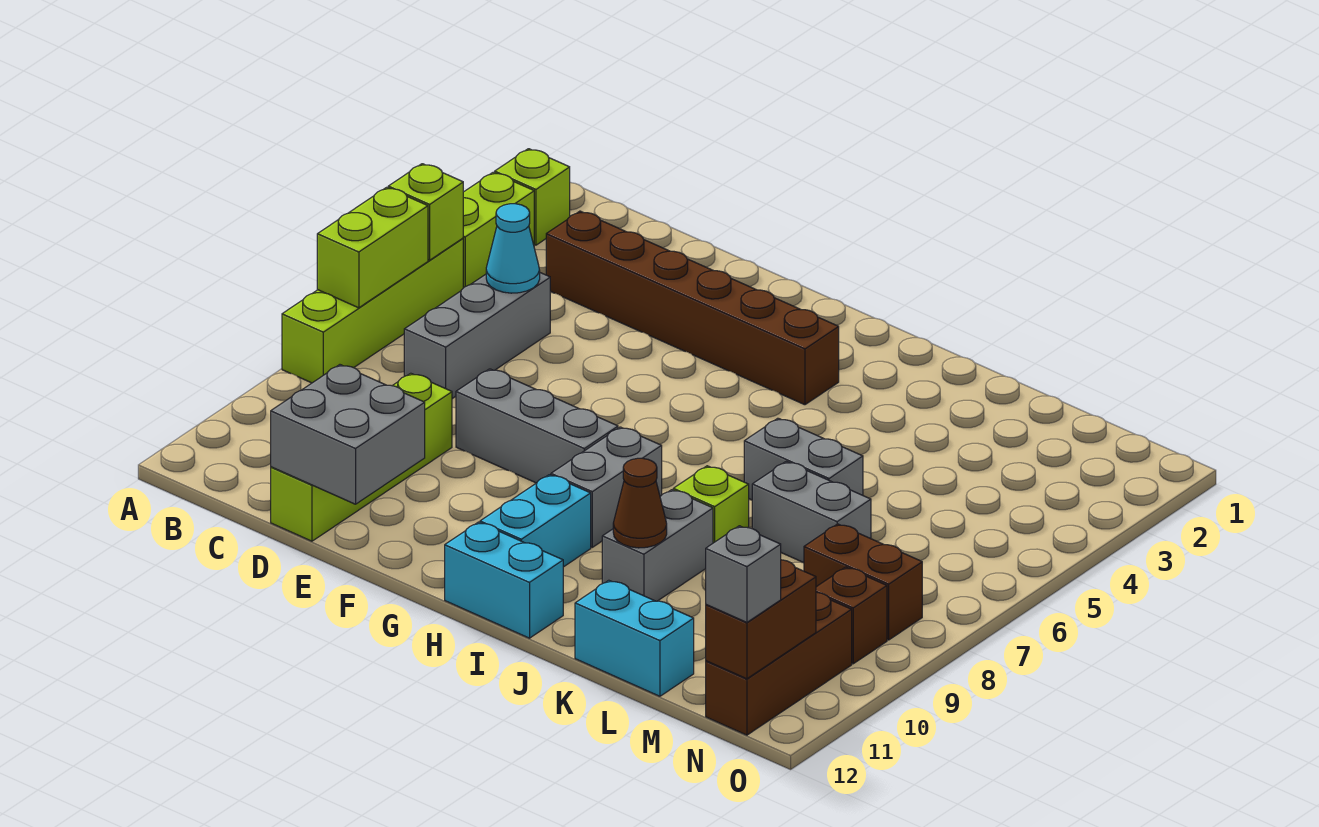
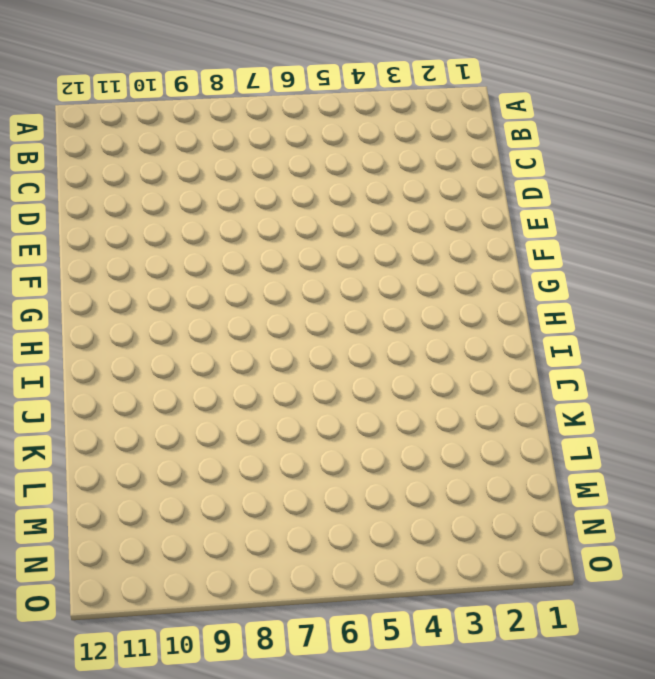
none -> lime 1x1 brick [495,149,570,245]
none -> lime 1x2 brick [463,173,534,288]
none -> lime 1x4 brick [282,238,463,383]

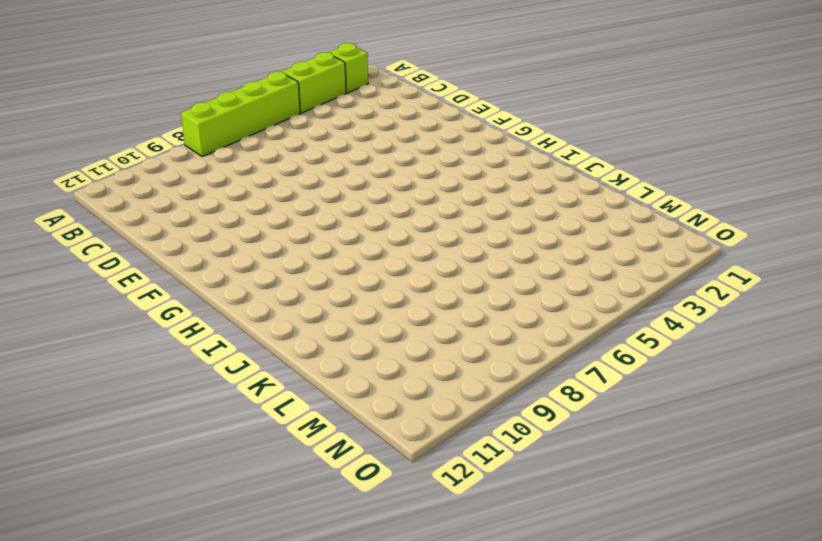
none -> brown 1x6 brick [546,211,839,405]
none -> grey 1x3 brick [404,273,550,399]
none -> lime 1x4 brick [271,373,452,541]

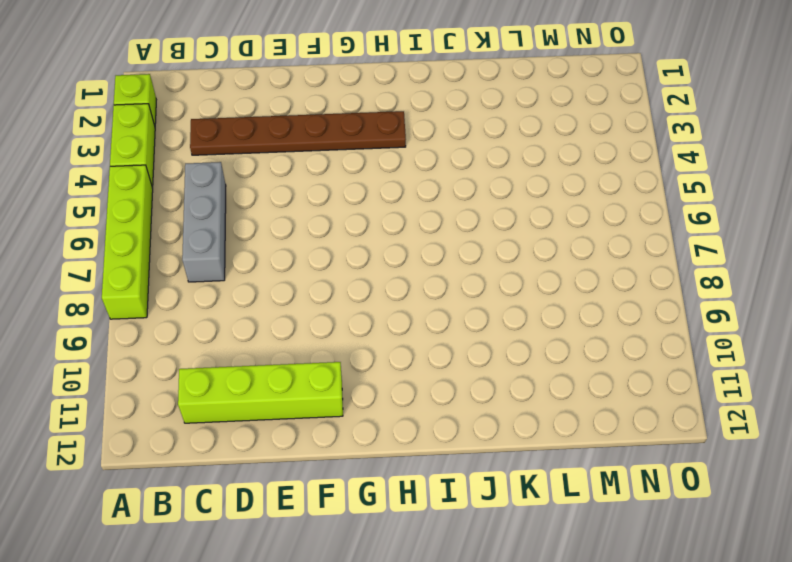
brown 1x6 plate [190,111,406,155] -> brown 1x6 brick [546,211,839,405]
lime 1x4 brick [178,362,343,423] -> lime 1x4 brick turned to [271,373,452,541]
none -> grey 1x3 brick [456,369,618,483]
none -> grey 1x2 brick [551,427,662,547]
none -> cyan 1x2 brick [480,475,591,567]

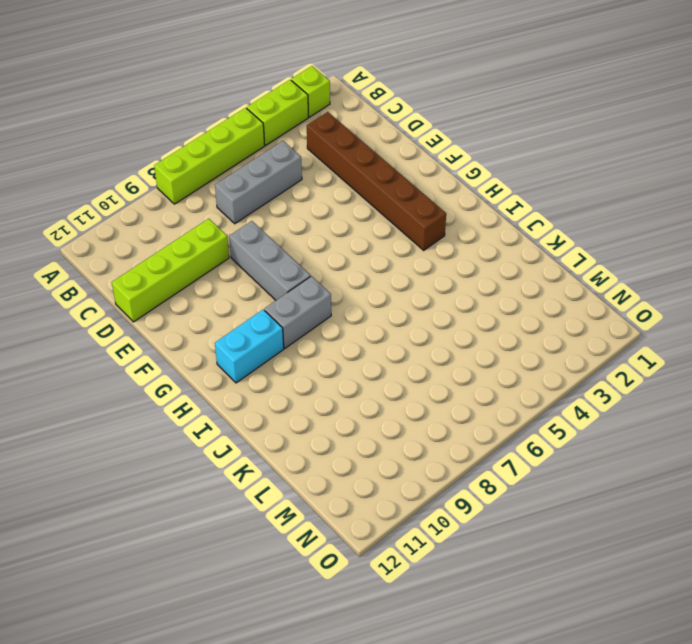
none -> cyan 1x2 brick [445,522,563,638]
none -> grey 1x2 brick [744,418,863,500]
none -> lime 1x1 brick [673,466,749,543]

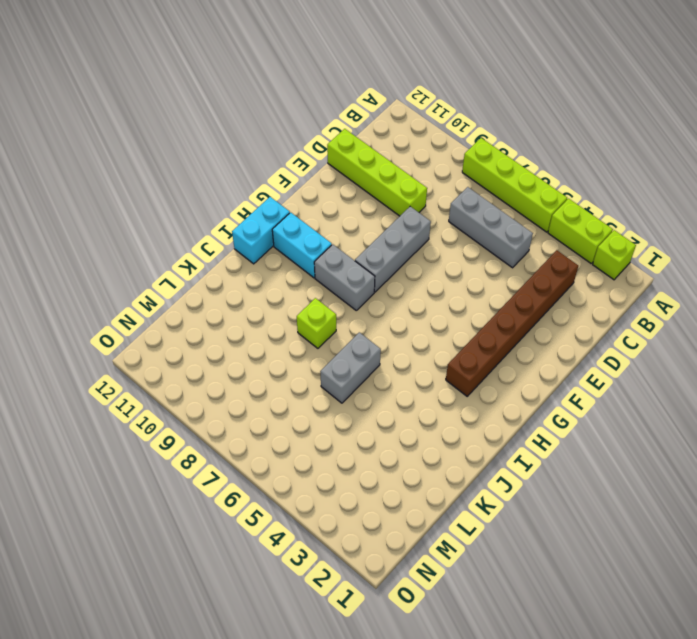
none -> grey 1x2 brick [602,490,713,601]
none -> grey 1x2 brick [752,462,871,563]
none -> cyan 1x2 brick [575,580,694,696]

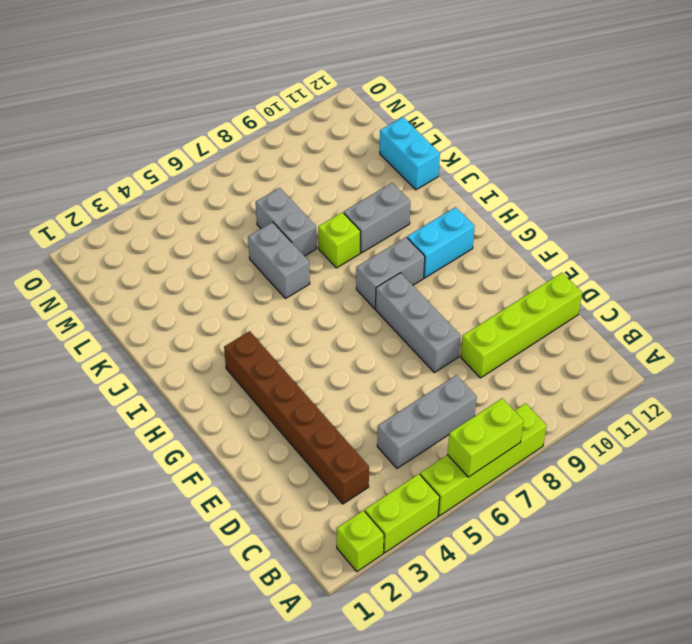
none -> cyan 1x2 brick [445,522,563,638]
none -> brown 1x2 brick [804,524,922,640]
none -> brown 1x1 brick [816,567,887,664]

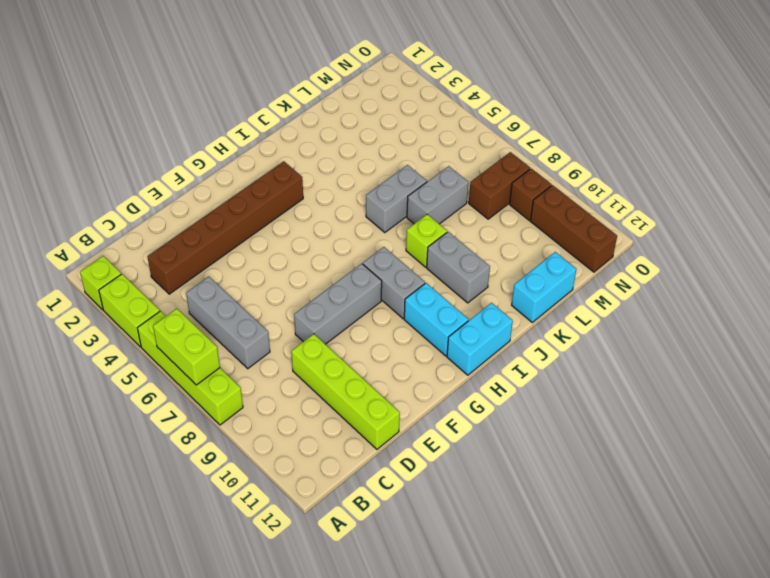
none -> lime 1x1 brick [388,164,463,260]
none -> cyan 1x1 cone [486,204,540,293]
none -> grey 2x2 brick [271,365,425,504]

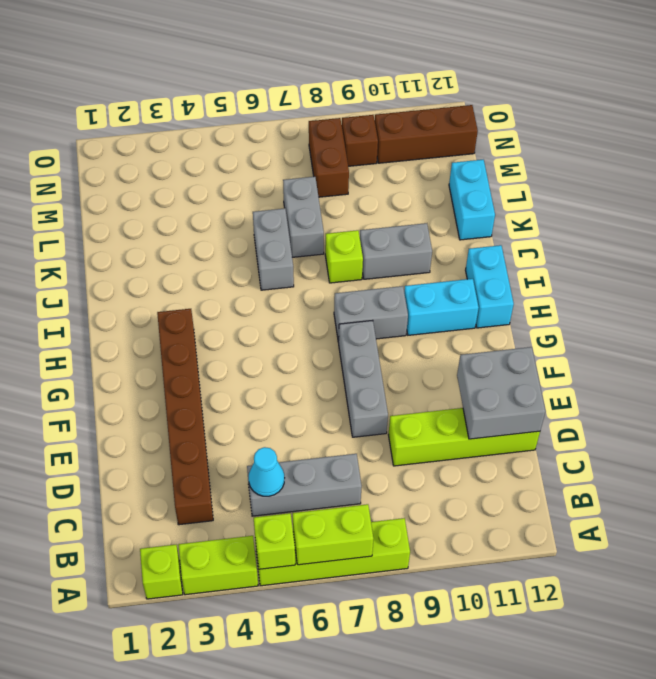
none -> brown 1x1 cone [613,458,667,548]
none -> brown 1x2 brick [706,560,816,679]
none -> grey 1x1 brick [706,526,781,622]

